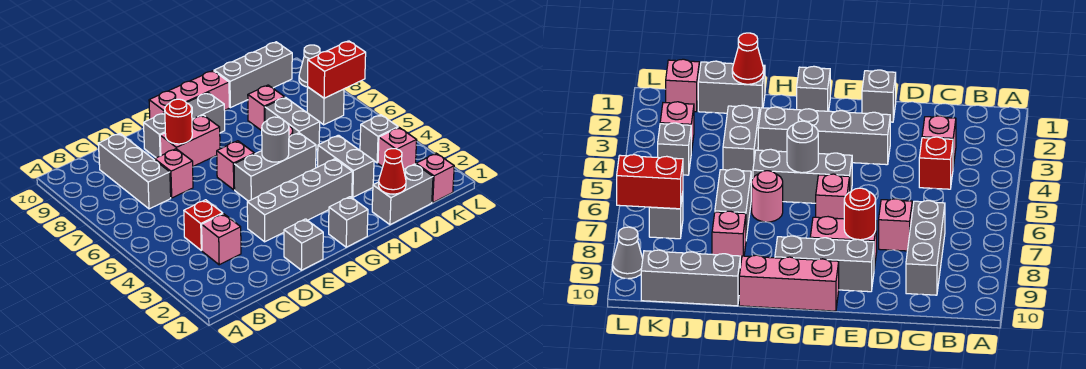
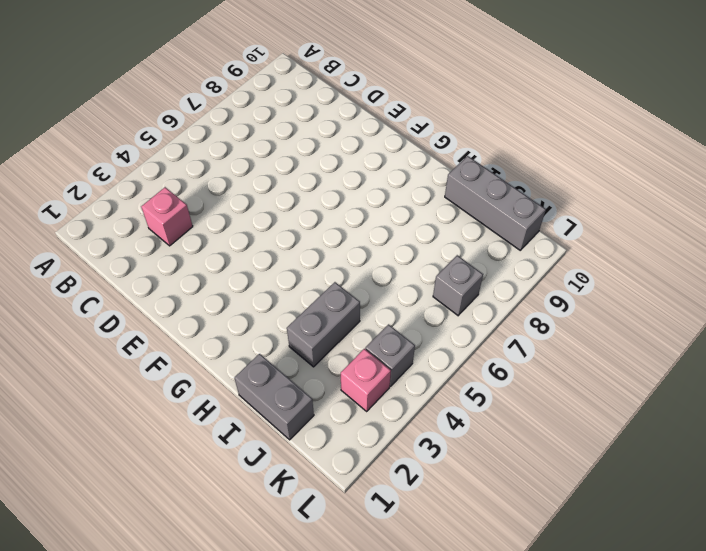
none -> red 1x1 brick [184,200,223,250]
none -> grey 1x3 brick [98,133,171,209]
none -> pink 1x1 brick [155,149,193,198]

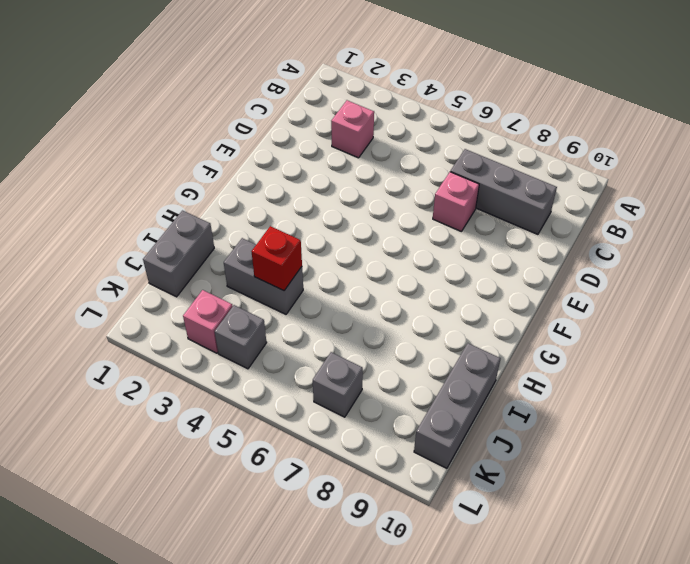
red 1x1 brick [252,226,302,291] -> red 1x1 brick moved to [184,200,223,250]
none -> grey 1x1 brick [284,219,323,270]
none -> grey 1x4 brick [247,159,352,242]
none -> pink 1x2 brick [160,115,220,166]

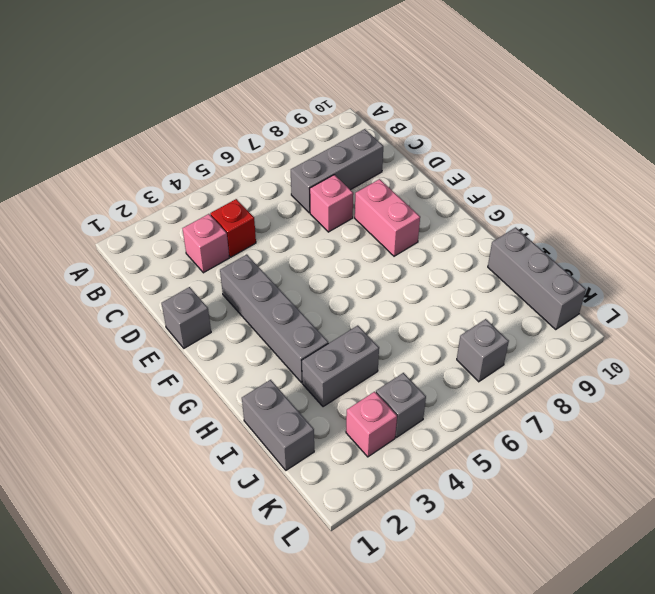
none -> grey 1x3 brick [144,93,225,158]
none -> grey 1x3 brick [234,133,316,201]
none -> pink 1x1 brick [217,141,255,190]

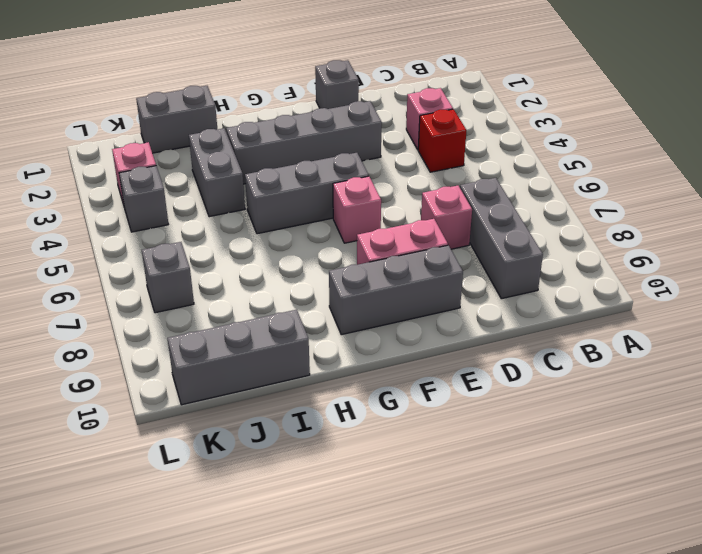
none -> pink 1x3 brick [149,71,229,119]
none -> grey 1x1 brick [329,197,368,247]
none -> pink 1x1 round brick [752,171,783,222]

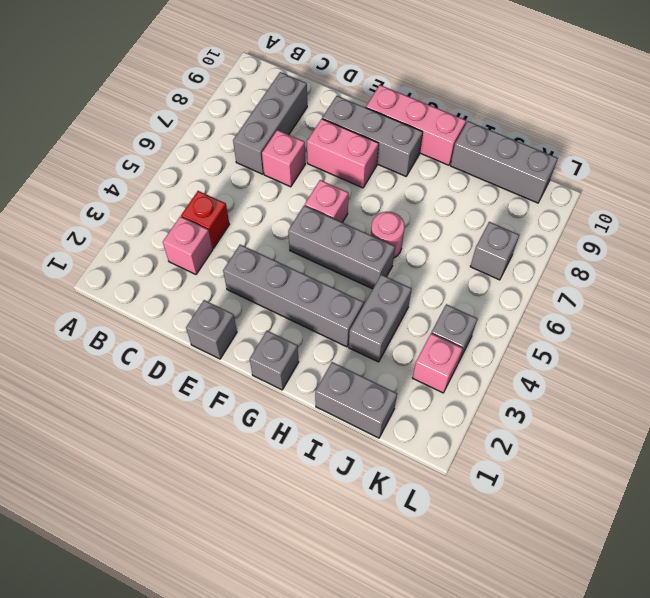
none -> grey 1x2 brick [265,97,320,150]
none -> pink 1x1 brick [248,85,285,131]
none -> pink 1x1 brick [416,153,454,202]

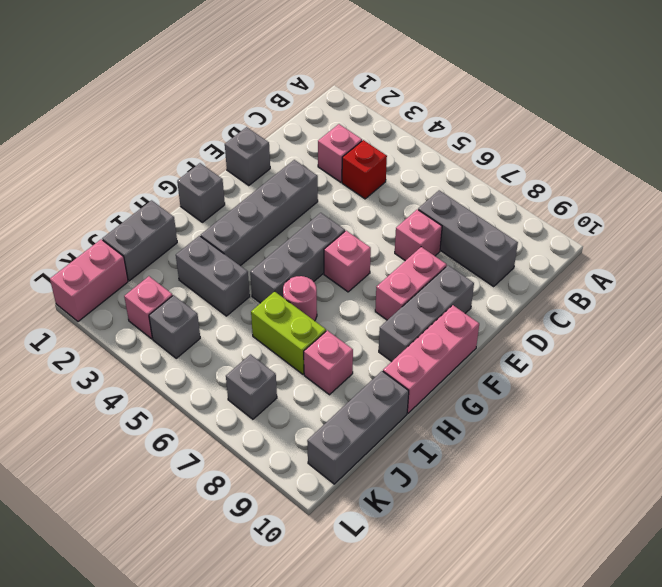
lime 1x2 brick [251,291,326,374] -> grey 1x2 brick [265,97,320,150]
pink 1x2 brick [50,239,128,322] -> pink 1x1 brick [416,153,454,202]
none -> grey 1x1 cone [299,45,320,87]
none -> red 1x1 round brick [165,99,192,144]
none -> grey 1x1 round brick [262,117,289,162]

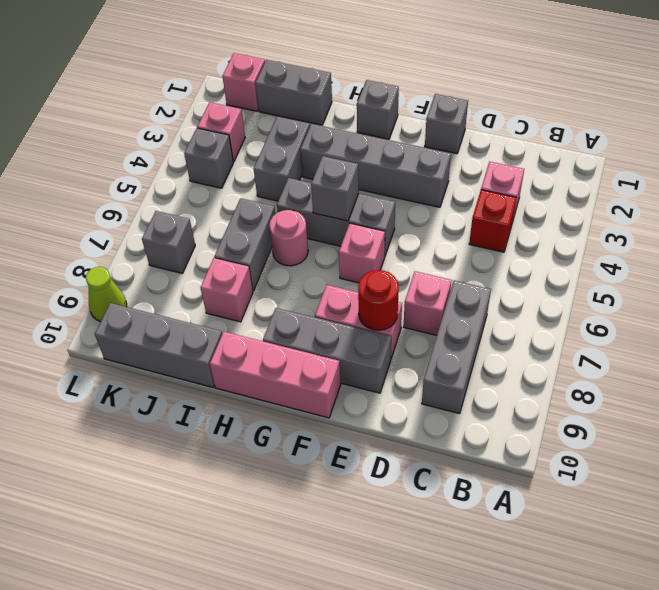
grey 1x1 brick [311,156,359,221] -> grey 1x1 round brick [262,117,289,162]
lime 1x1 cone [86,267,127,322] -> grey 1x1 cone [299,45,320,87]
none -> red 1x1 cone [379,149,406,194]
none -> red 1x2 brick [308,41,366,98]

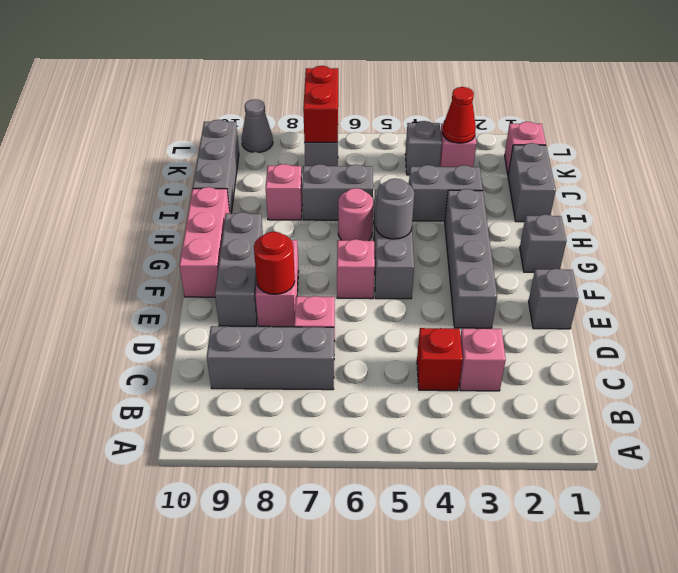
red 1x1 cone [442,87,476,143] -> red 1x1 cone moved to [379,149,406,194]

